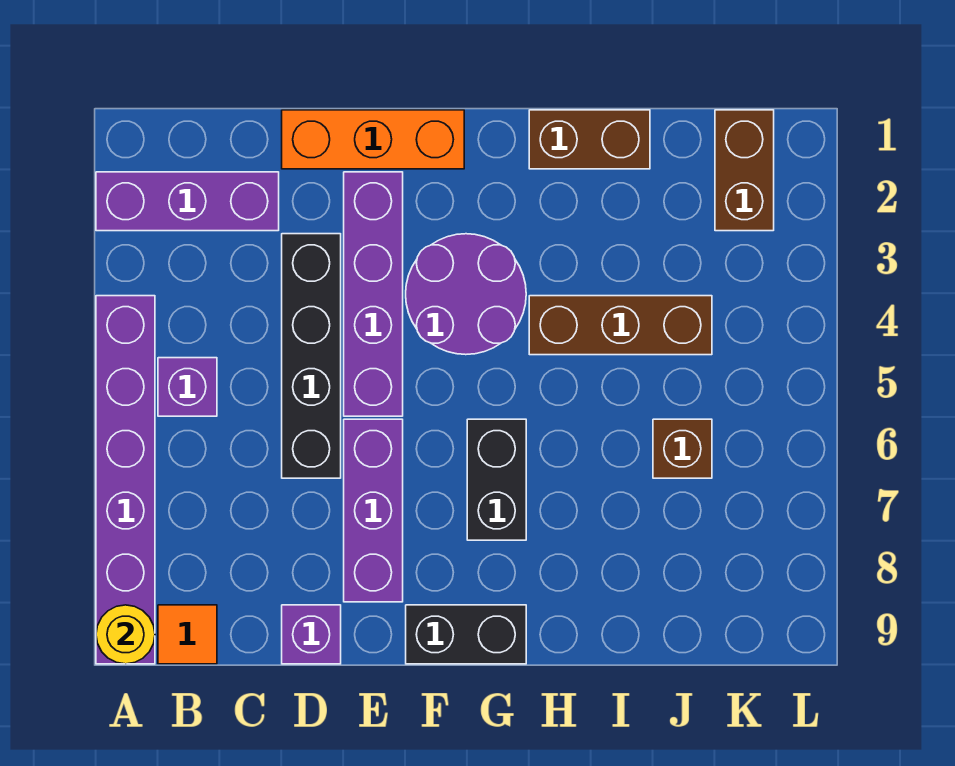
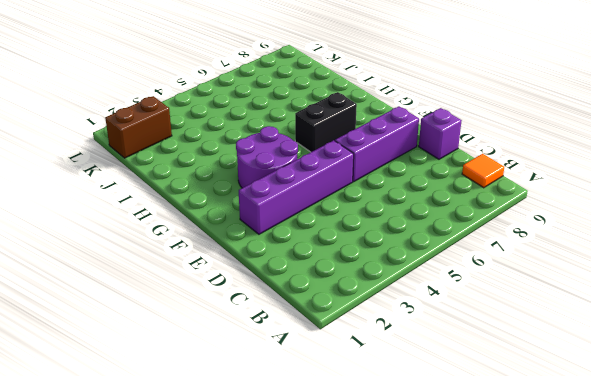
none -> purple 1x3 brick [96,172,279,231]
none -> purple 1x6 brick [96,296,155,664]
none -> purple 1x1 brick [158,358,217,416]

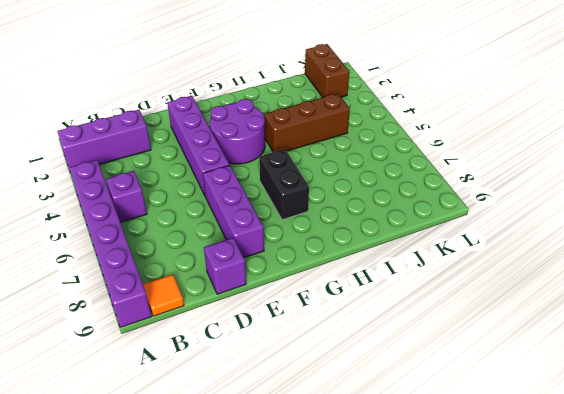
none -> orange 1x3 brick [282,110,464,169]
none -> black 1x4 brick [282,234,341,478]
none -> black 1x2 brick [406,605,526,664]

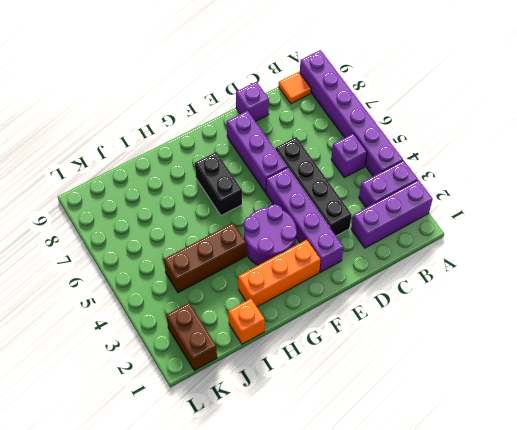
purple 1x2 brick [359,160,418,208] -> none
orange 1x3 brick [238,240,321,307] -> orange 1x3 brick moved to [282,110,464,169]
orange 1x1 brick [228,299,265,344] -> brown 1x2 brick [529,110,650,169]
none -> black 1x2 brick [406,605,526,664]
none -> brown 1x1 brick [653,419,712,478]
none -> yellow 1x1 round brick [96,605,155,664]

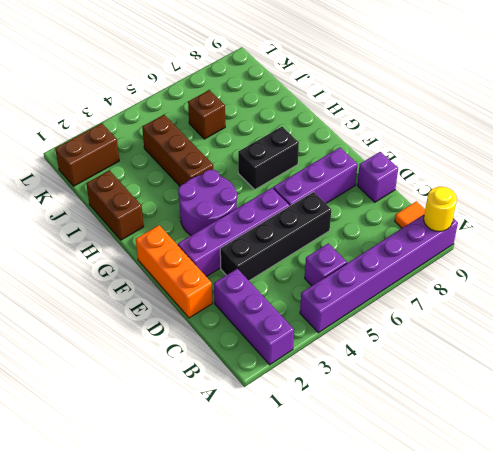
none -> black 1x2 brick [406,605,526,664]

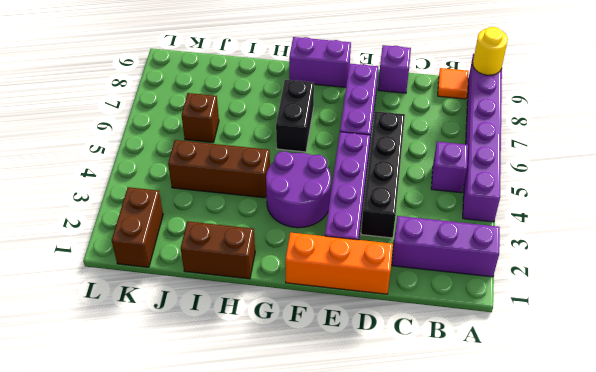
purple 1x2 brick [289,37,351,87] -> black 1x2 brick [406,605,526,664]

